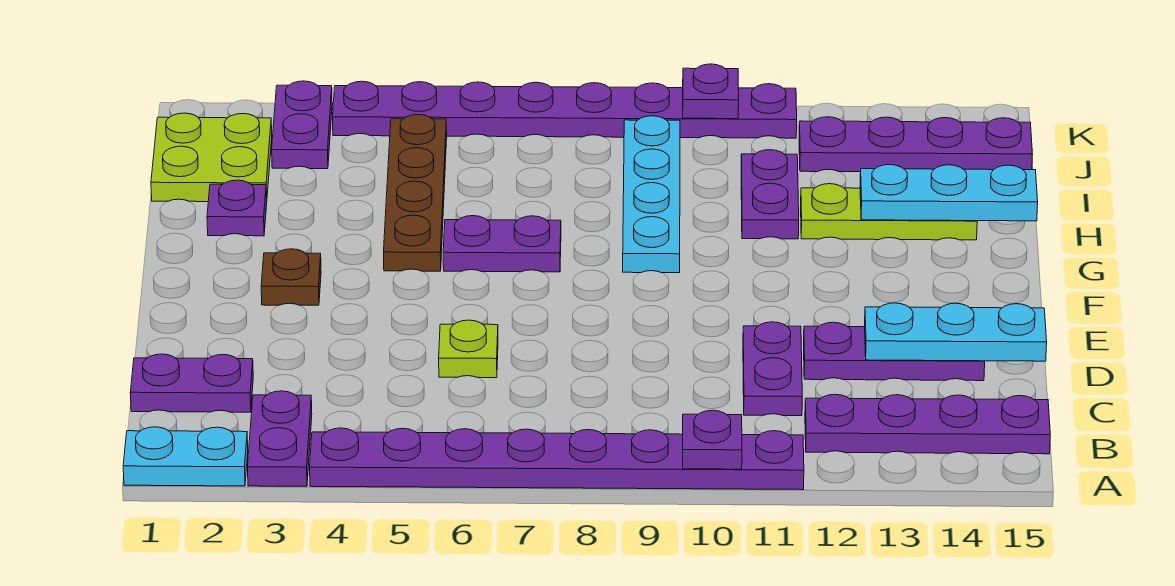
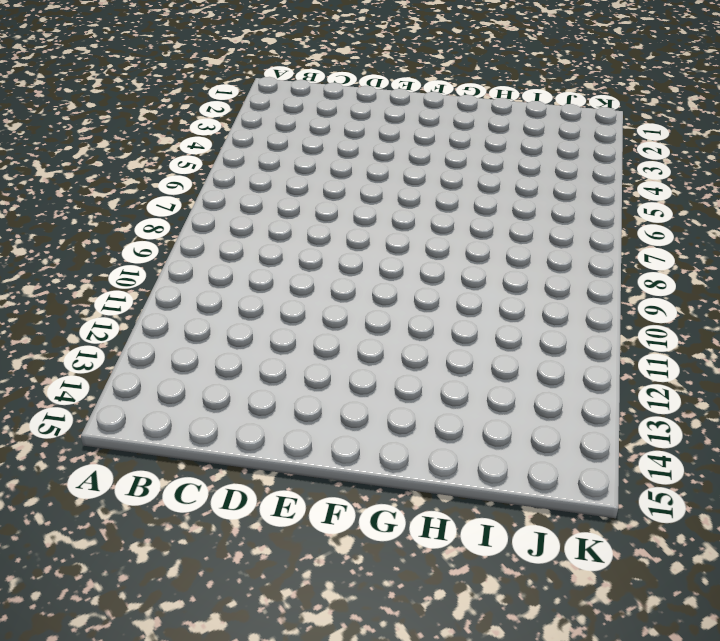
none -> cyan 1x2 plate [123,427,248,486]
none -> purple 1x2 plate [247,391,312,486]
none -> purple 1x8 plate [310,428,804,490]

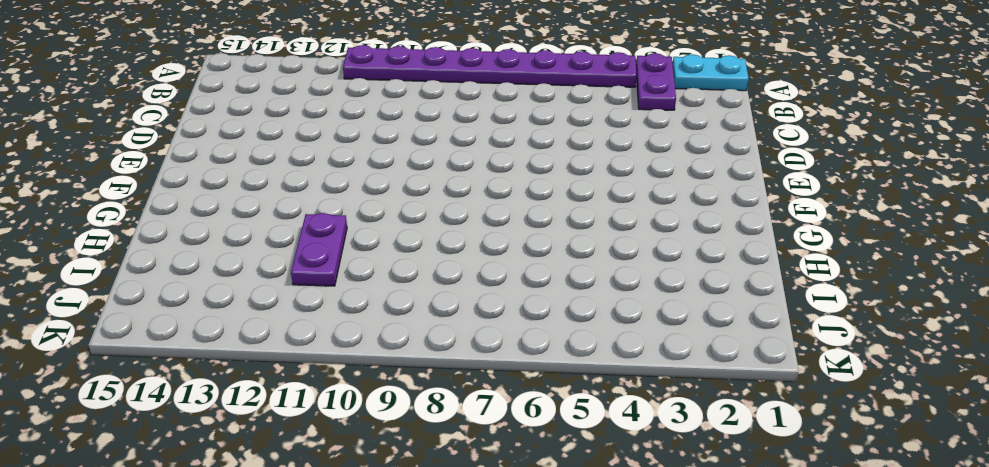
none -> purple 1x4 plate [805,394,1050,454]
none -> purple 1x2 plate [130,354,253,412]
none -> purple 1x2 plate [743,322,802,416]

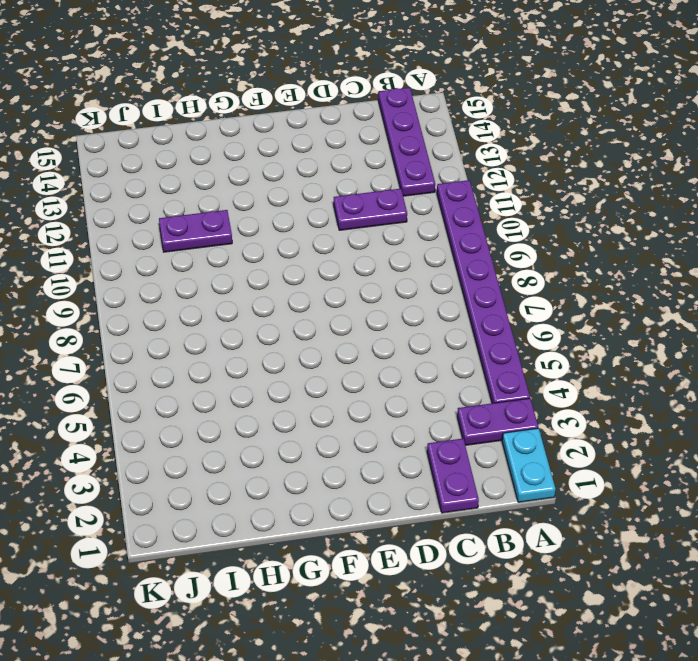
none -> lime 1x1 plate [439,320,498,378]
none -> purple 1x3 plate [804,322,985,381]
none -> brown 1x1 plate [261,249,321,305]

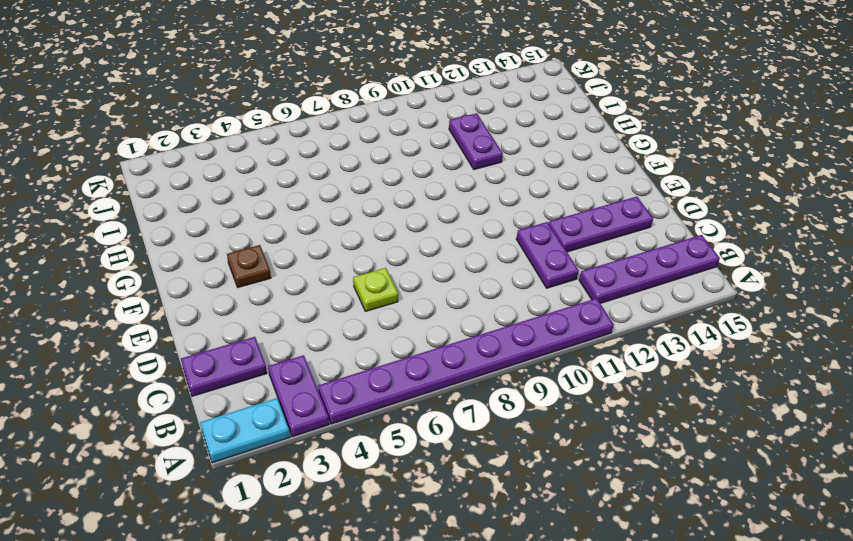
none -> brown 1x4 plate [384,115,447,271]
none -> purple 1x2 plate [443,216,561,272]
none -> cyan 1x4 plate [623,116,680,273]

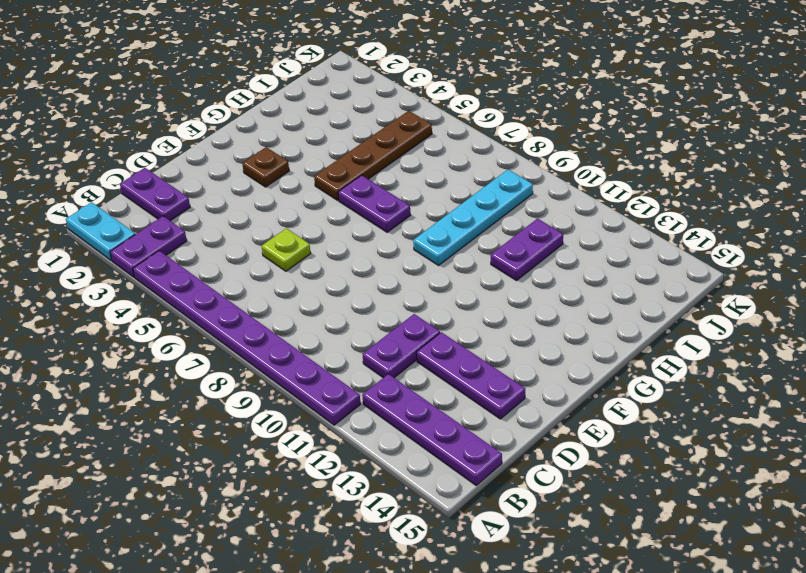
none -> purple 1x1 plate [207,180,267,236]
none -> lime 1x3 plate [801,184,977,240]
none -> lime 2x2 plate [151,113,272,202]

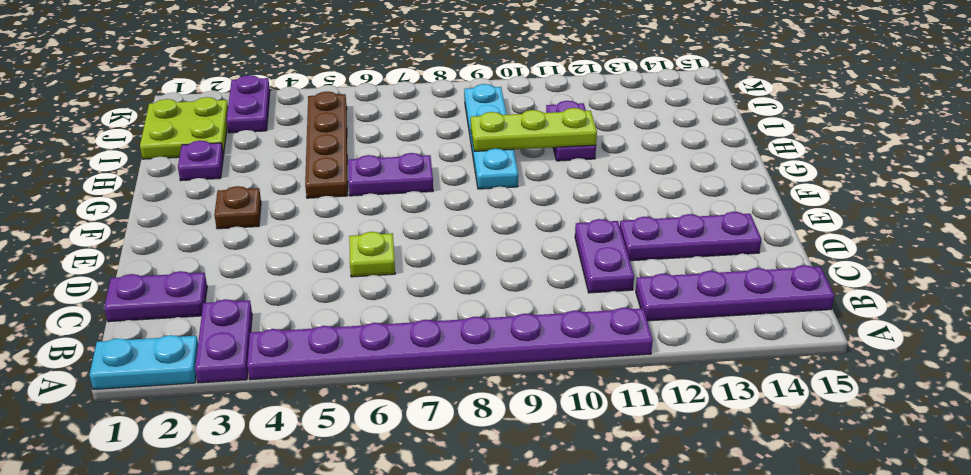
lime 1x3 plate [471,108,597,151] -> lime 1x3 plate moved to [801,184,977,240]
none -> purple 1x4 plate [799,117,1033,172]
none -> purple 1x8 plate [333,81,797,138]
none -> purple 1x1 plate [683,410,742,469]

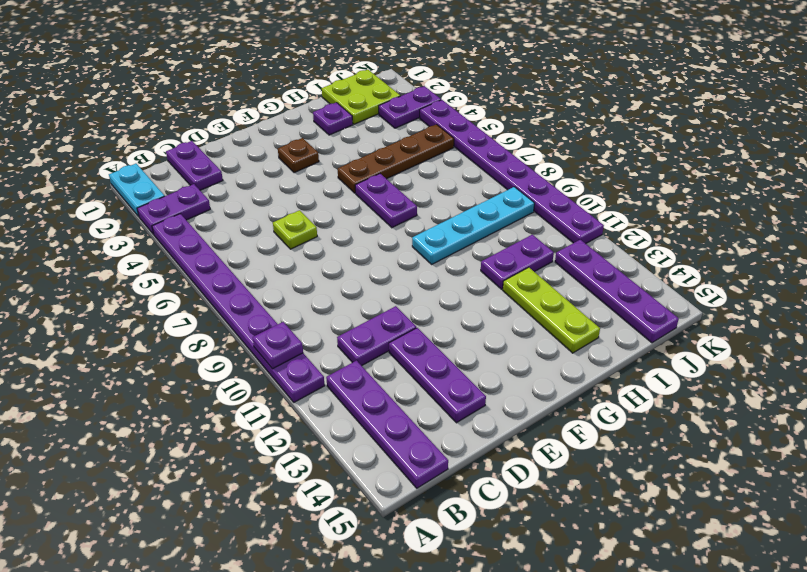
none -> cyan 1x3 plate [865,303,1047,361]
none -> cyan 1x3 plate [860,165,1038,221]
none -> purple 1x1 plate [683,64,739,119]

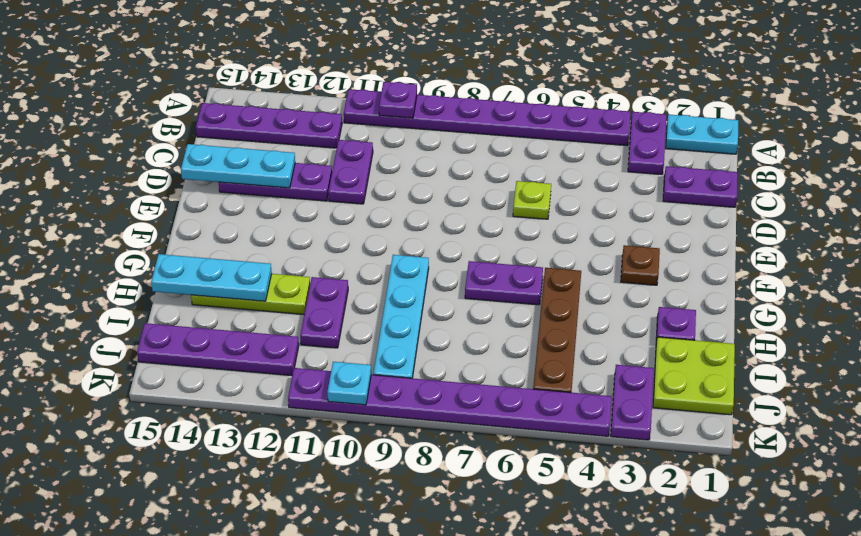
cyan 1x1 plate [327,362,371,405] -> purple 1x1 plate [683,64,739,119]

